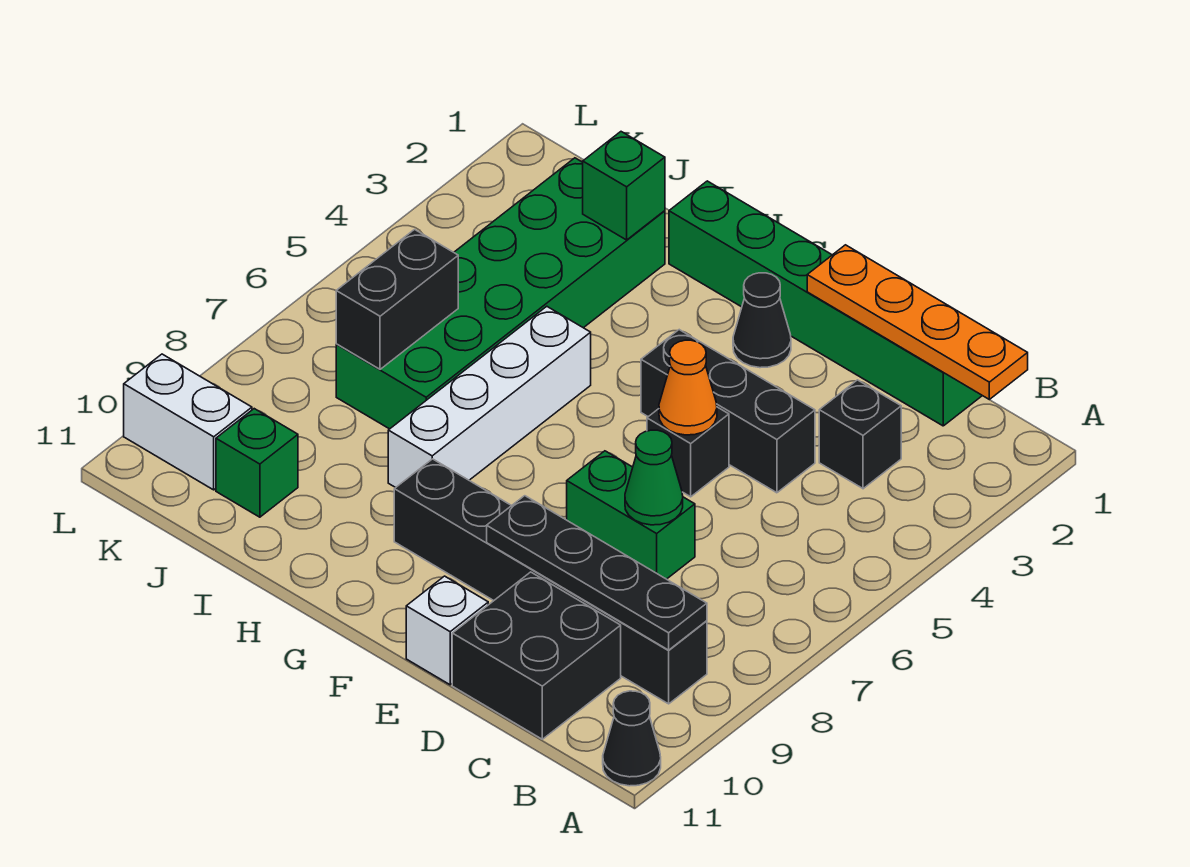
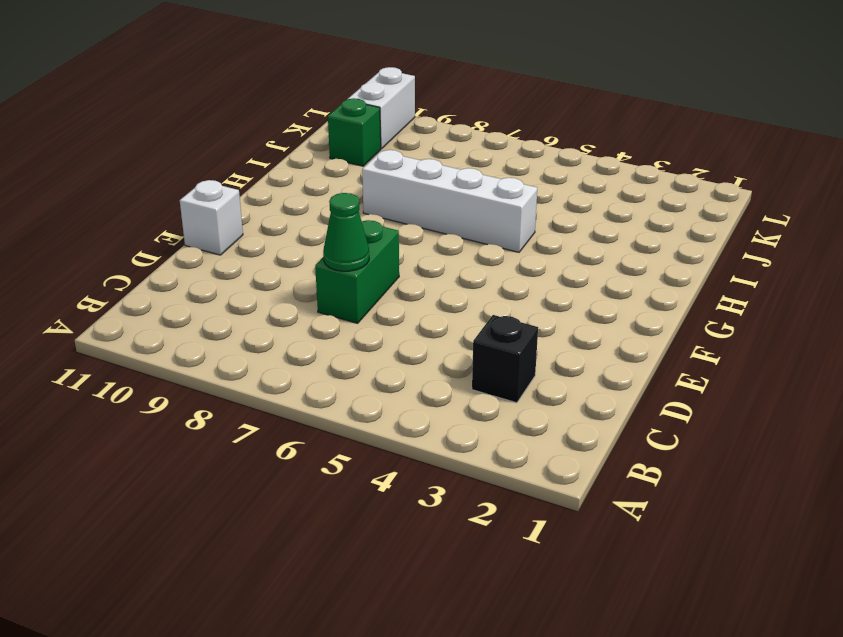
none -> black 1x1 cone [603,691,661,786]
none -> black 1x6 brick [394,459,707,704]
none -> green 1x6 brick [669,181,982,426]

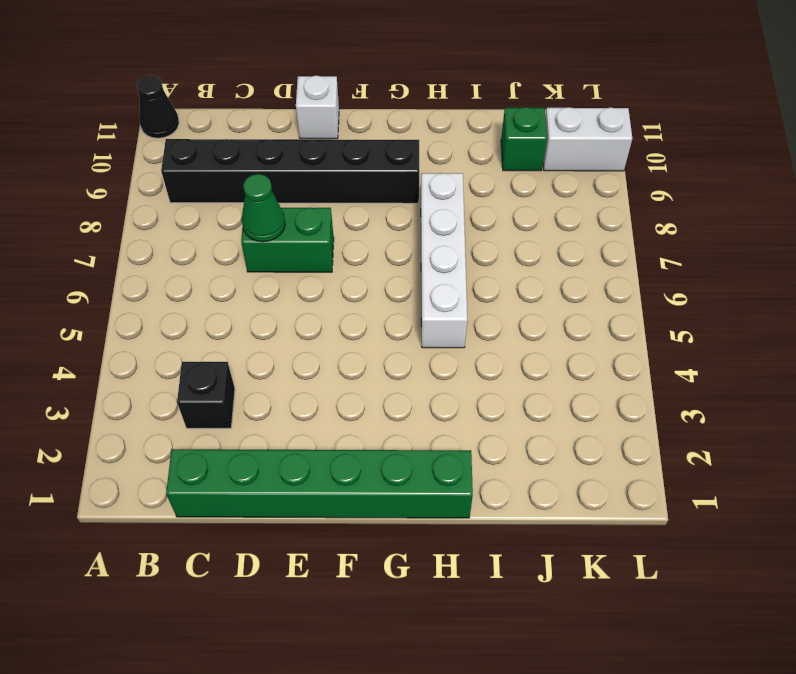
none -> black 2x2 brick [452,572,621,739]
none -> black 1x3 brick [641,330,815,493]
none -> black 1x1 brick [647,407,729,497]

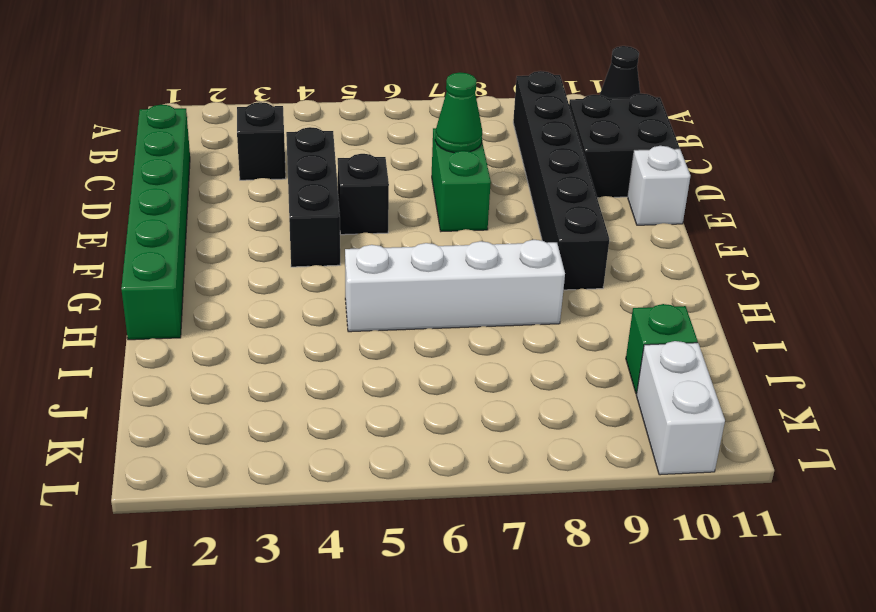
none -> black 1x1 cone [733,273,791,368]
none -> green 2x6 brick [336,158,665,429]
none -> orange 1x4 plate [807,245,1028,400]

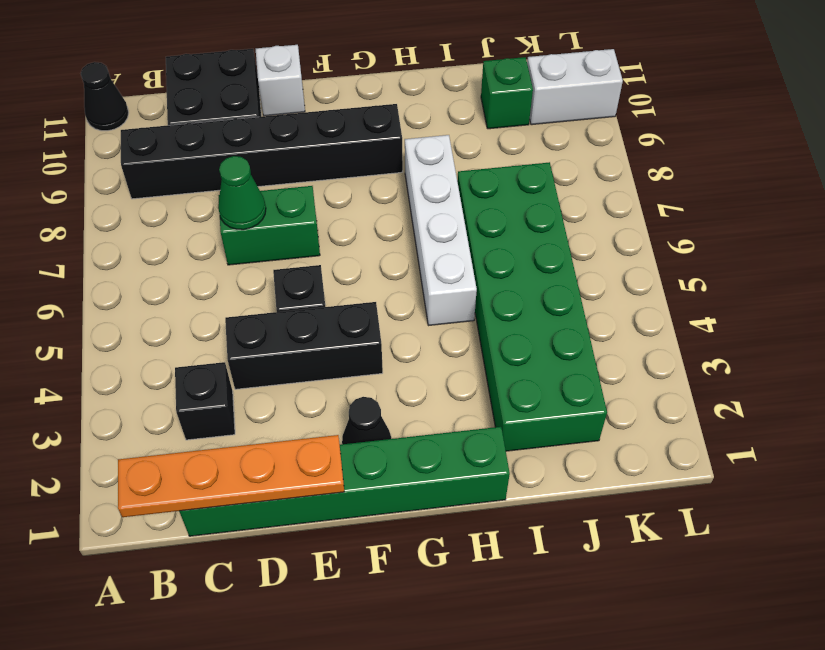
none -> black 1x4 plate [487,496,707,650]
none -> orange 1x1 cone [659,340,717,435]
none -> green 1x1 brick [583,132,665,240]

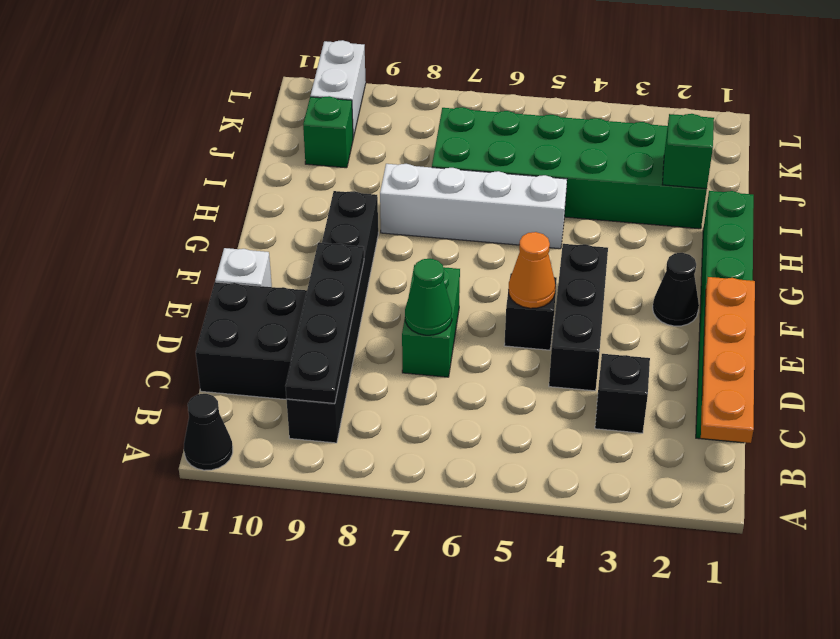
none -> black 1x2 brick [336,229,458,369]

